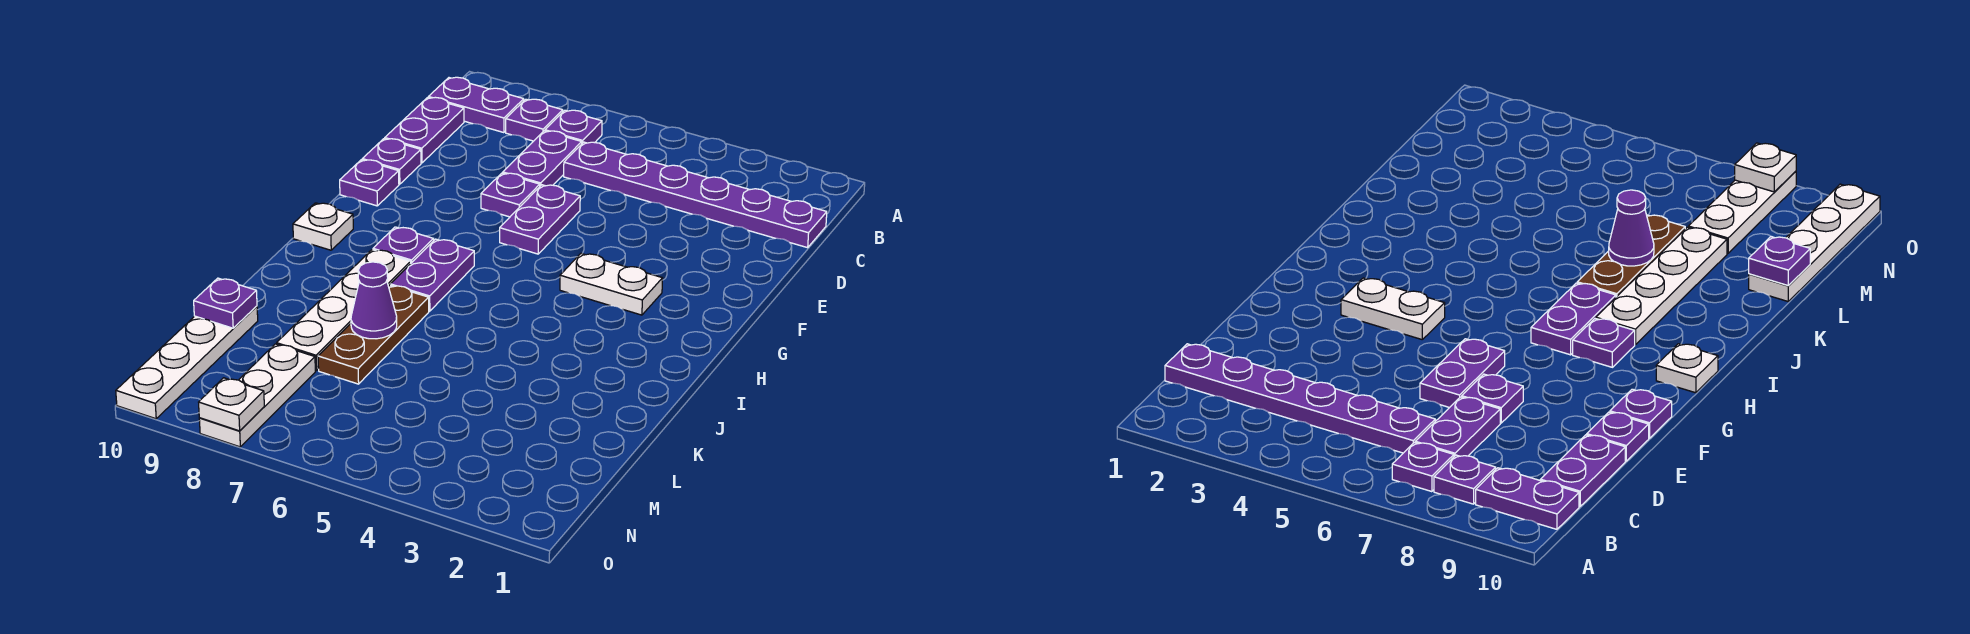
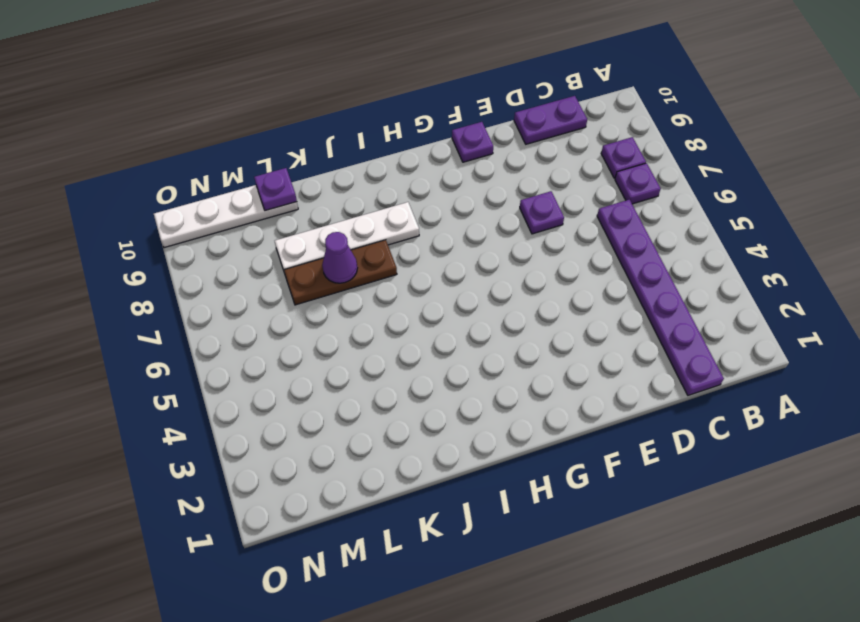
none -> purple 1x2 plate [428,77,524,133]
none -> purple 1x2 plate [503,131,582,186]
none -> purple 1x2 plate [500,185,580,254]

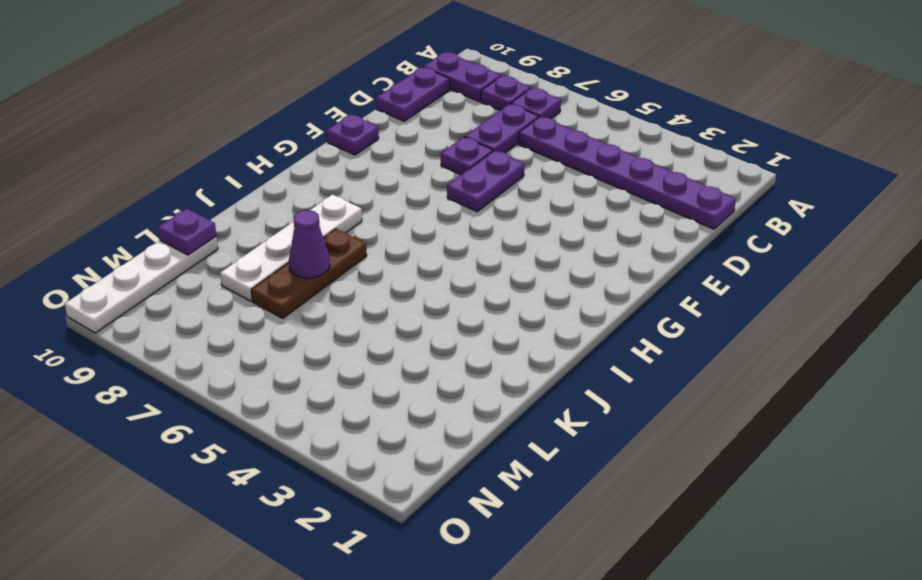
none -> purple 1x1 plate [362,139,421,184]
none -> white 1x2 plate [560,254,663,315]
none -> purple 1x2 plate [390,239,474,311]

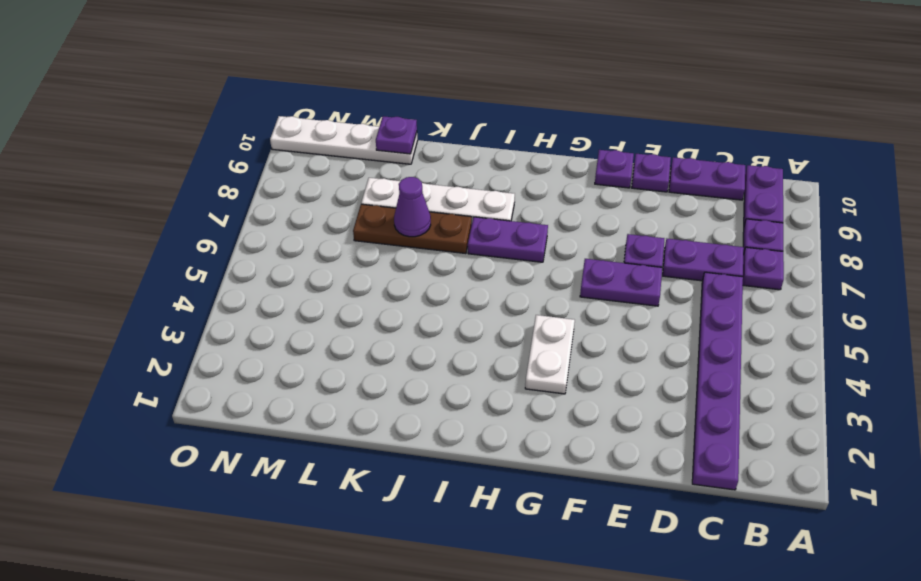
none -> purple 1x1 plate [373,227,434,263]
none -> white 1x1 plate [293,203,353,250]
none -> white 1x3 plate [199,344,315,447]

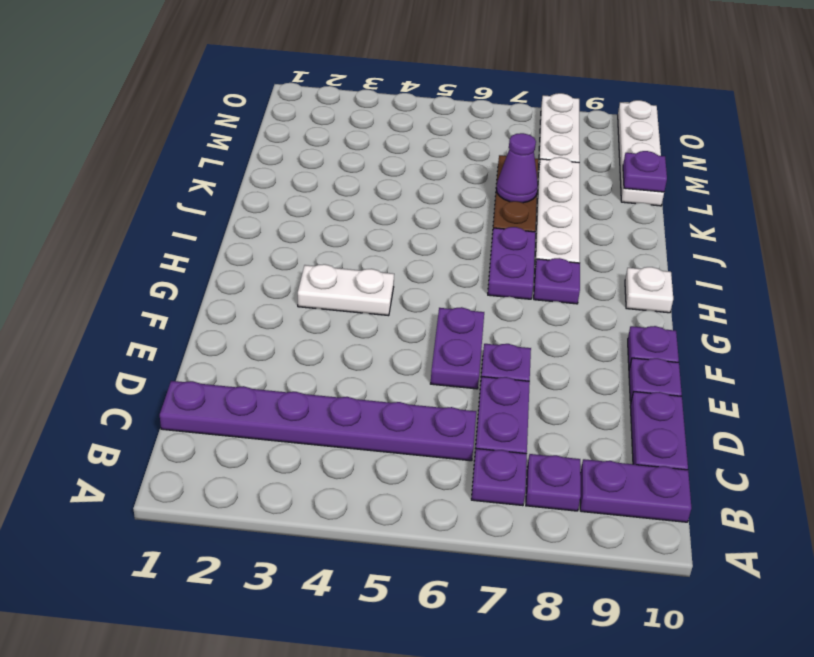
none -> white 1x1 plate [199,378,264,431]

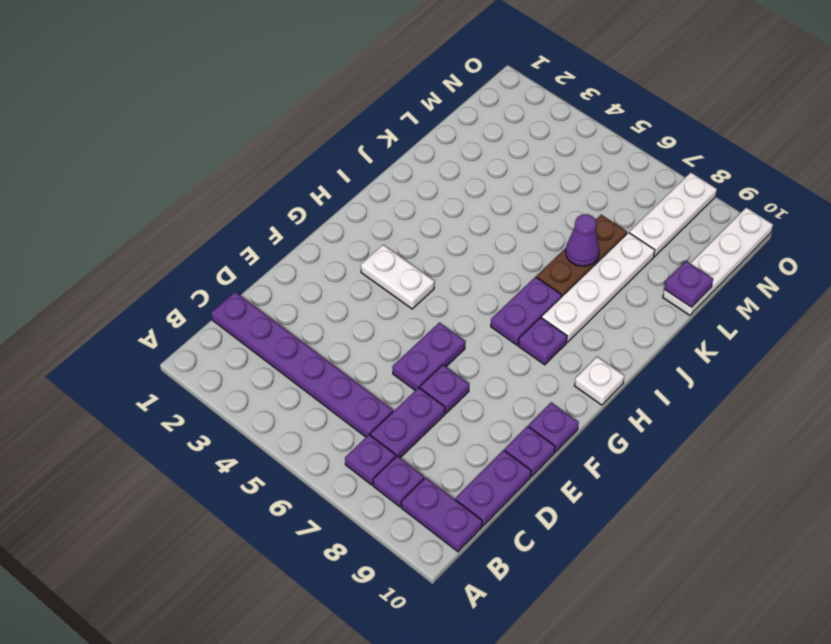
none -> white 1x1 plate [199,378,264,431]

